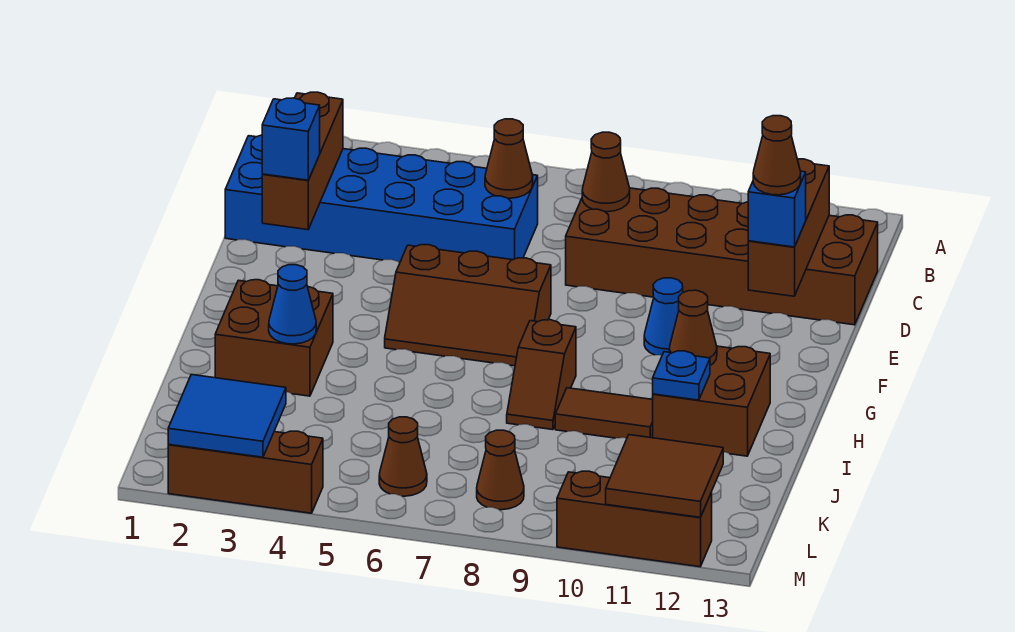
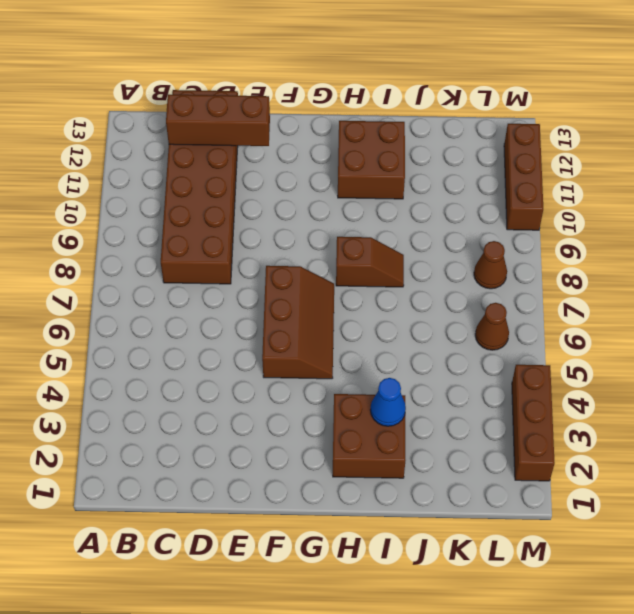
none -> blue 2x6 brick [225,135,538,262]
none -> blue 1x1 cone [644,278,683,355]
none -> brown 1x2 tile [555,388,653,438]

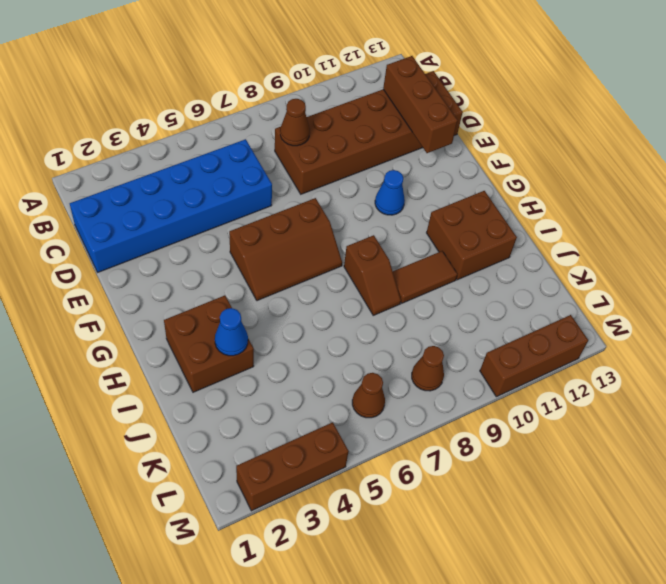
none -> brown 1x3 brick [262,92,343,230]
none -> brown 1x1 cone [485,119,533,198]
none -> brown 1x1 cone [669,290,717,365]

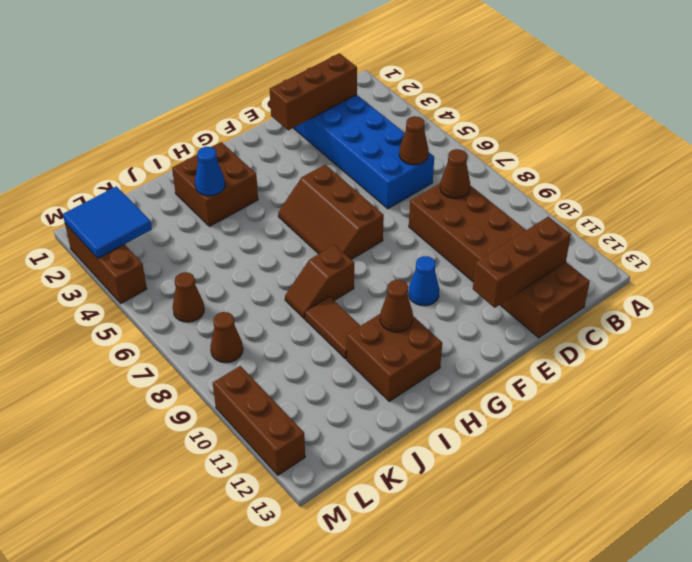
none -> blue 1x1 plate [653,351,710,400]
none -> brown 2x2 tile [606,435,723,517]
none -> blue 1x1 brick [262,98,320,180]

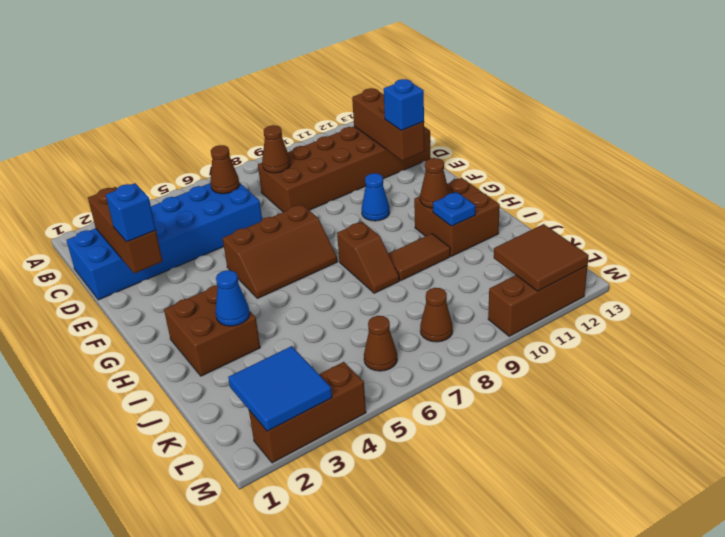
none -> brown 1x1 cone [753,116,801,195]

